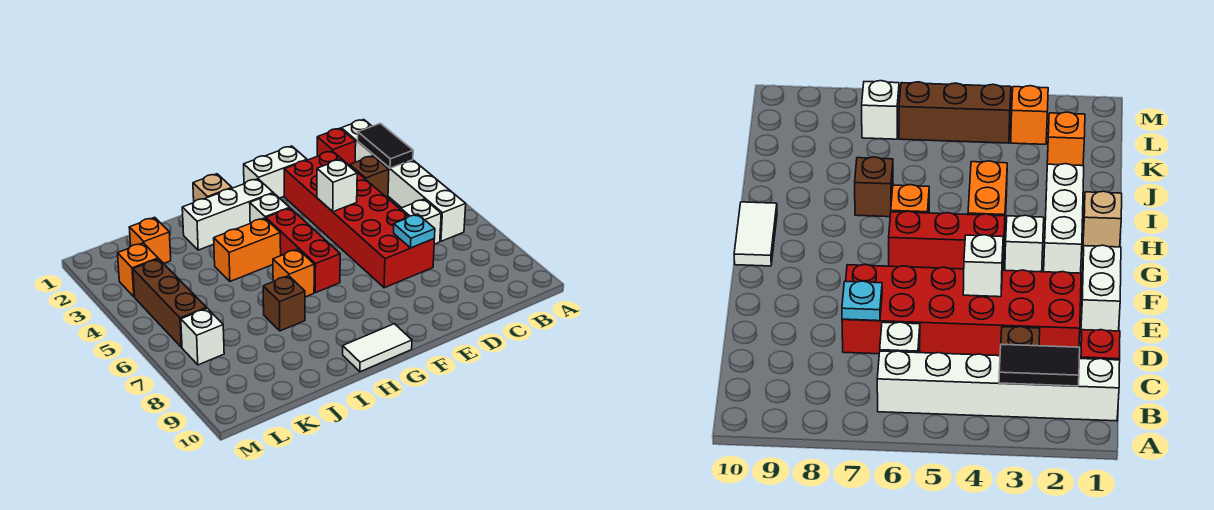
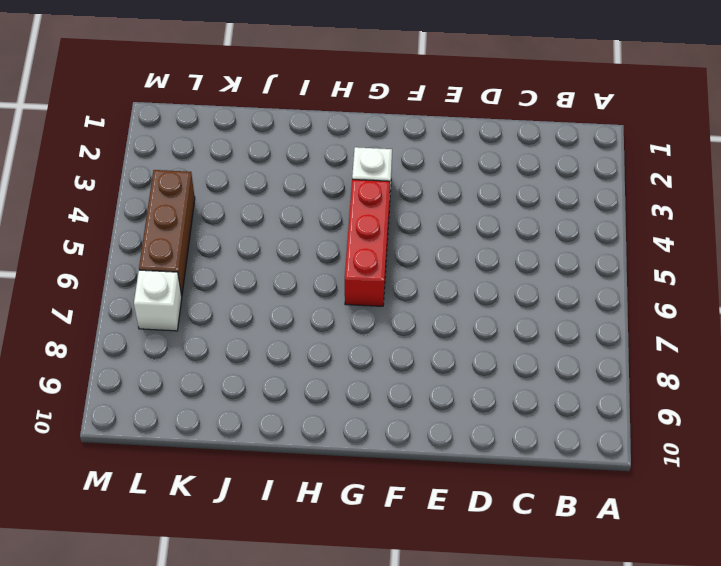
none -> white 1x6 brick [341,120,466,241]
none -> red 1x1 brick [317,128,356,166]
none -> brown 1x1 brick [350,156,389,198]

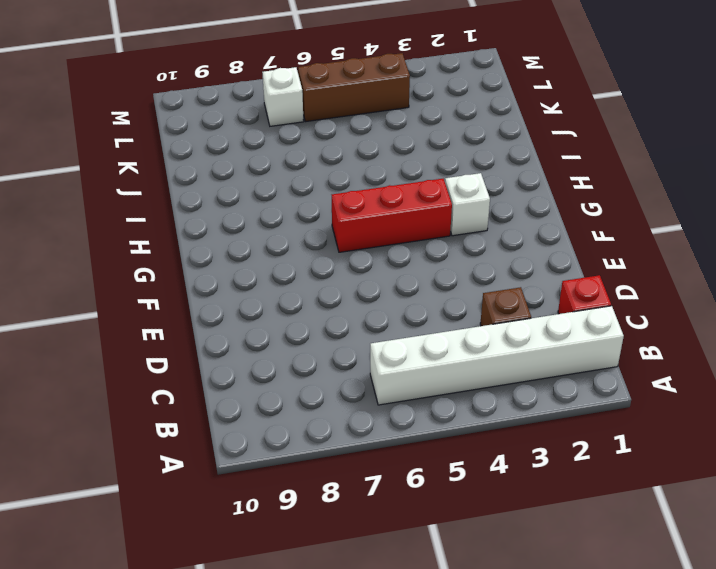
none -> white 1x1 brick [401,199,441,244]
none -> red 2x6 brick [284,151,434,288]
none -> white 1x2 brick [244,146,307,198]

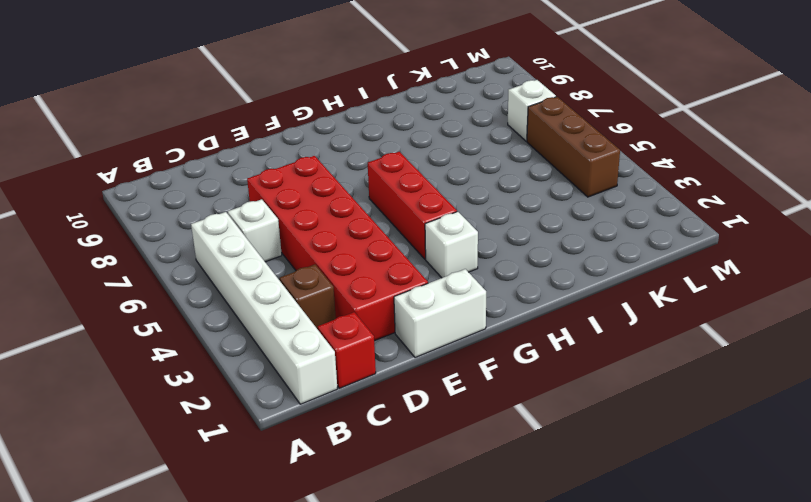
none -> white 1x3 brick [182,179,273,250]
none -> white 1x2 tile [343,324,412,372]
none -> tan 1x1 brick [193,174,232,202]

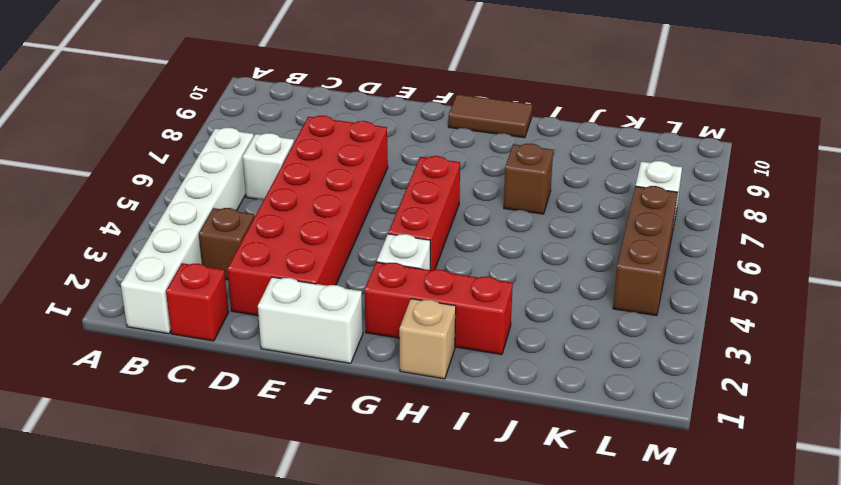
red 1x3 brick [364,262,513,355] -> white 1x3 brick [182,179,273,250]
brown 1x2 tile [448,94,532,138] -> white 1x2 tile [343,324,412,372]
none -> orange 1x2 brick [214,218,281,281]
none -> orange 1x1 brick [273,249,314,297]
none -> orange 1x1 brick [129,217,171,263]

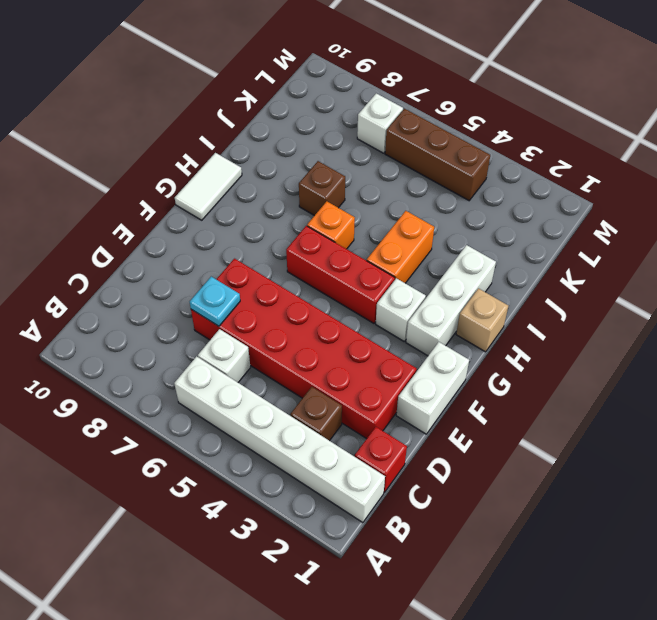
none -> orange 1x1 brick [129,217,171,263]
none -> orange 1x1 brick [118,243,158,297]
none -> black 1x2 tile [358,123,413,168]

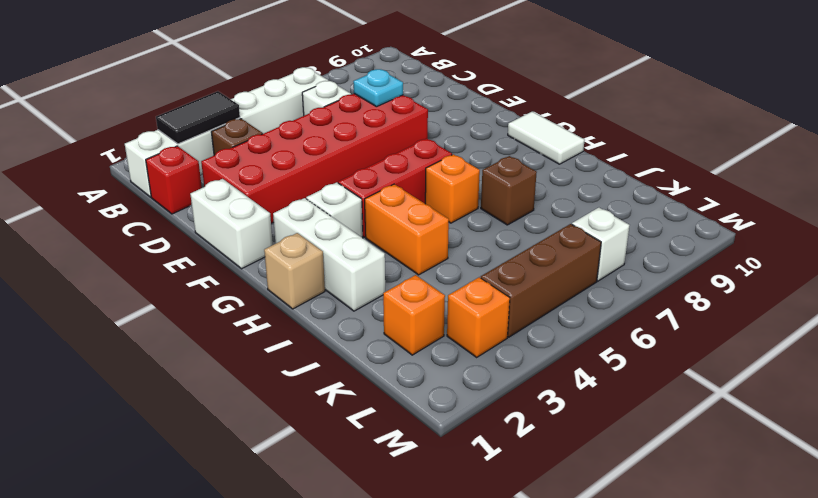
none -> white 1x1 brick [317,159,357,212]

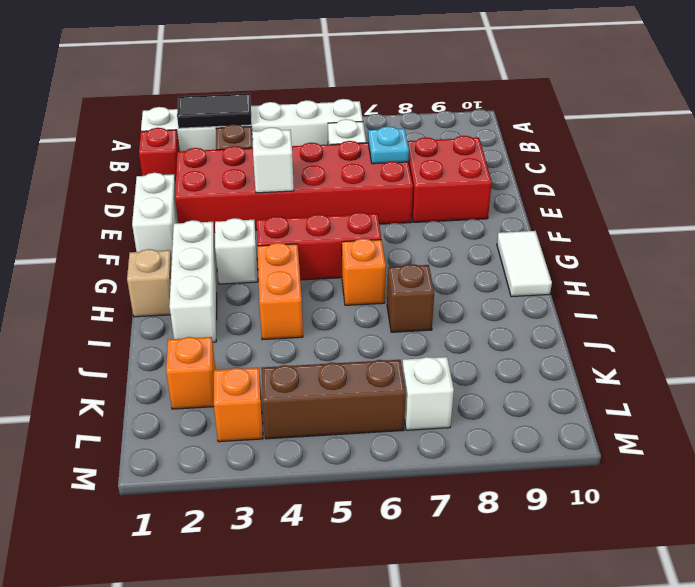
red 2x2 brick [407,136,492,222] -> none

